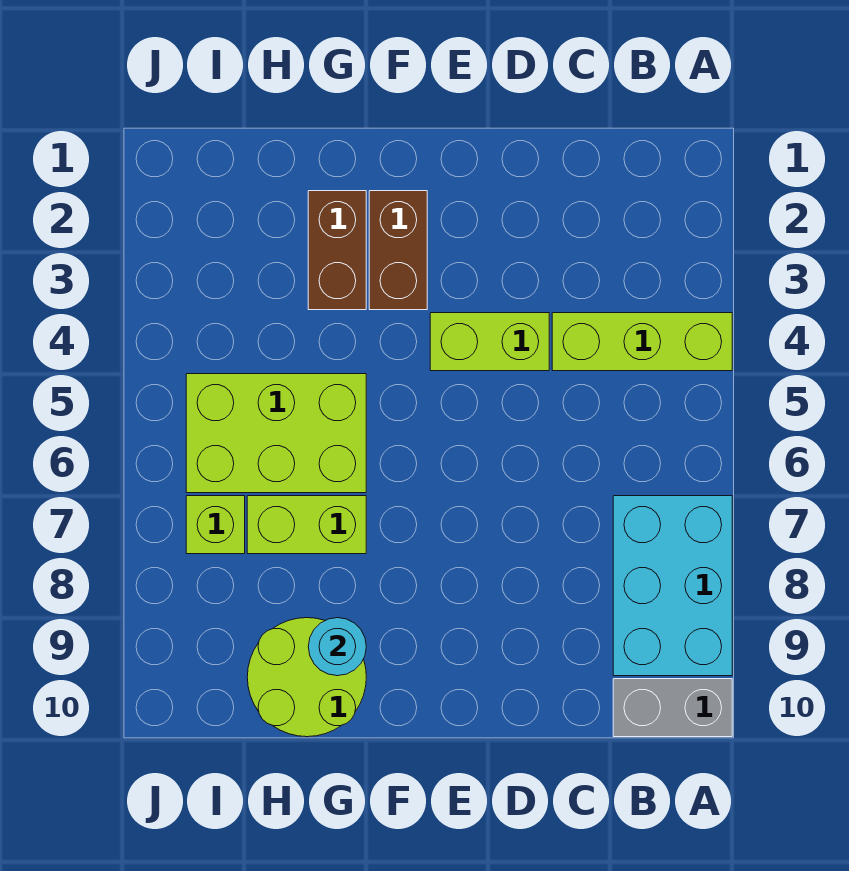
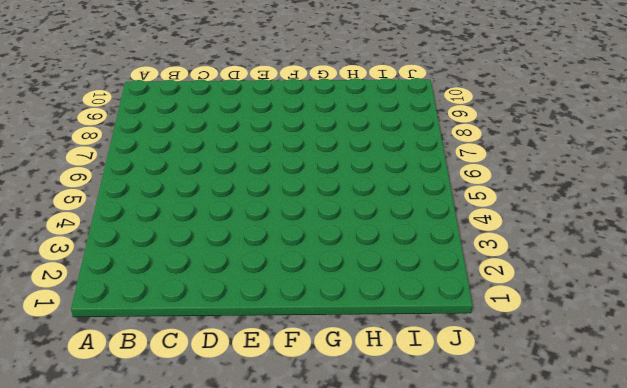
none -> lime 1x3 brick [552,313,732,371]
none -> cyan 2x3 brick [613,496,732,676]

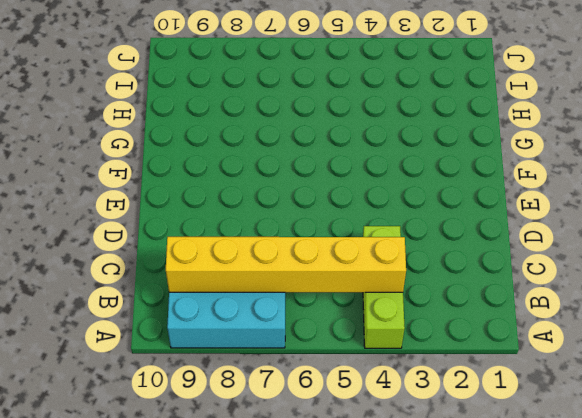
yellow 1x6 brick [166,237,406,292] -> none
none -> grey 1x2 brick [613,679,732,737]
none -> lime 1x2 brick [430,313,549,371]

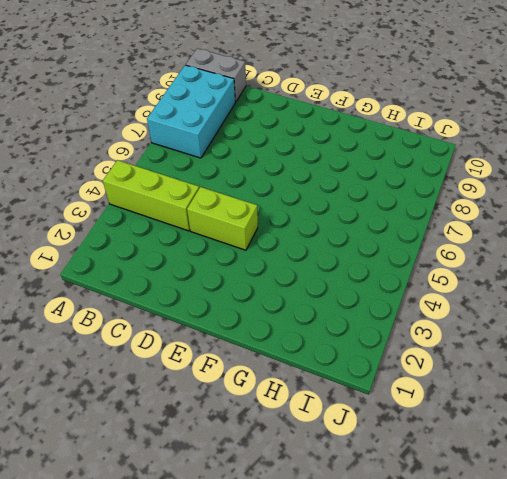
none -> brown 1x2 brick [369,191,427,310]
none -> brown 1x2 brick [308,191,366,310]

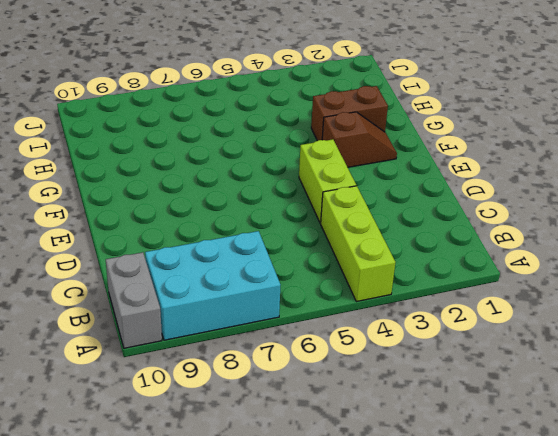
brown 1x2 slope [322,112,397,167] -> brown 1x2 brick [369,191,427,310]
none -> lime 2x3 brick [186,374,366,493]
none -> lime 1x2 brick [247,496,366,554]

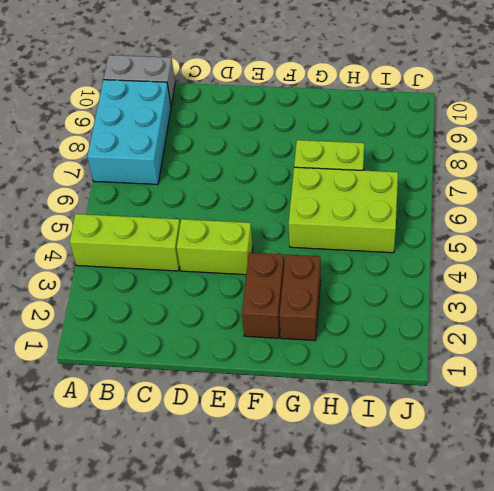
none -> lime 2x2 round brick [247,618,366,737]
none -> lime 1x1 brick [186,496,245,554]

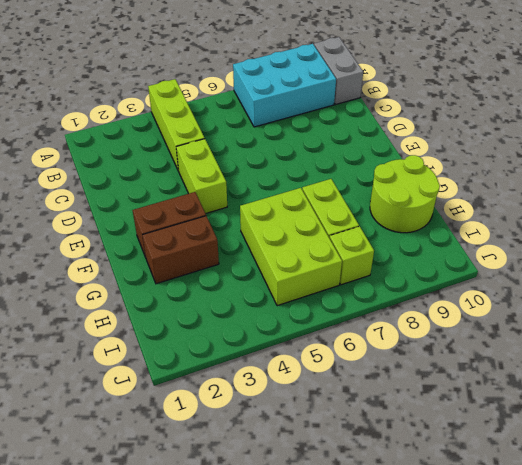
none -> cyan 1x1 round brick [308,618,366,676]

